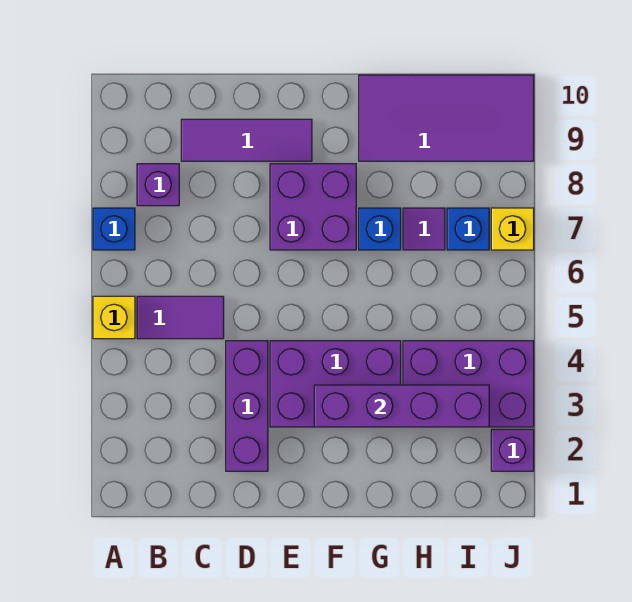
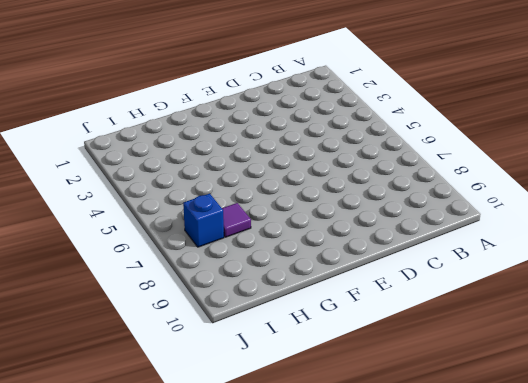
none -> yellow 1x1 brick [93,296,135,339]
none -> blue 1x1 brick [93,208,135,250]
none -> purple 1x2 tile [137,296,224,339]

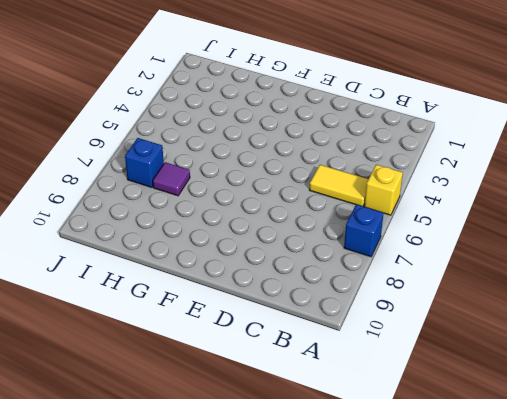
yellow 1x2 tile [310,165,368,206] -> purple 1x2 tile [137,296,224,339]
none -> purple 1x1 brick [137,164,179,206]
none -> purple 1x3 tile [181,119,312,161]
none -> purple 1x3 brick [226,341,268,471]

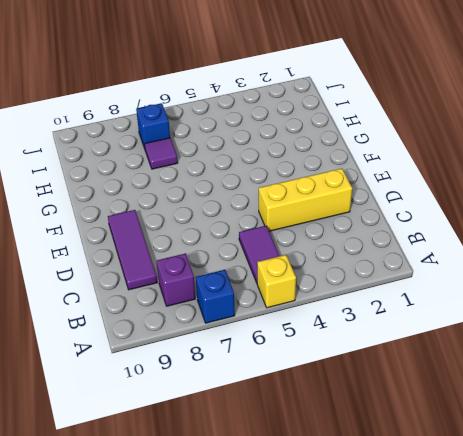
yellow 1x3 brick [259,169,352,231] -> purple 1x3 brick [226,341,268,471]
none -> purple 2x3 brick [270,341,401,427]
none -> purple 2x2 brick [270,164,356,250]
none -> blue 1x1 brick [359,208,401,250]

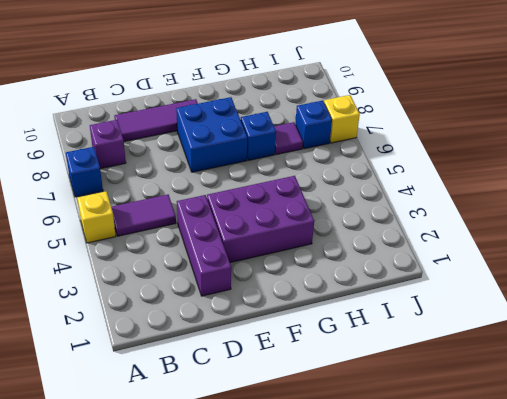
blue 2x2 brick [176,97,247,172] -> purple 2x2 brick [270,164,356,250]
none -> purple 2x4 tile [359,75,534,161]
none -> purple 2x3 brick [403,341,534,427]
none -> purple 1x1 brick [491,429,534,471]

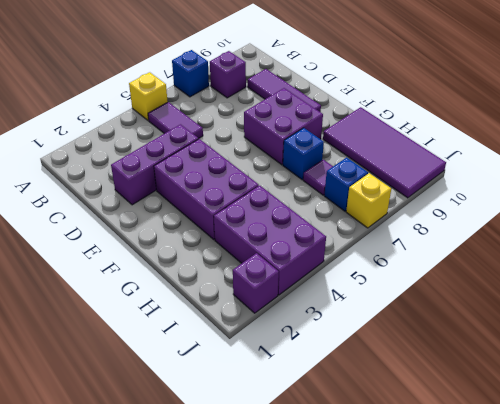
none -> purple 1x4 brick [314,385,489,427]

